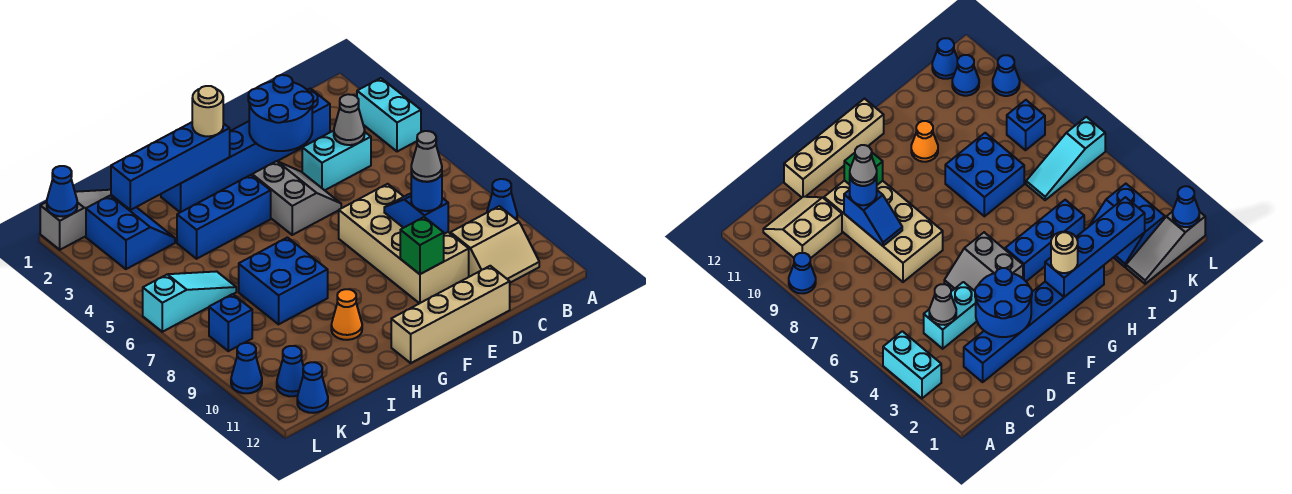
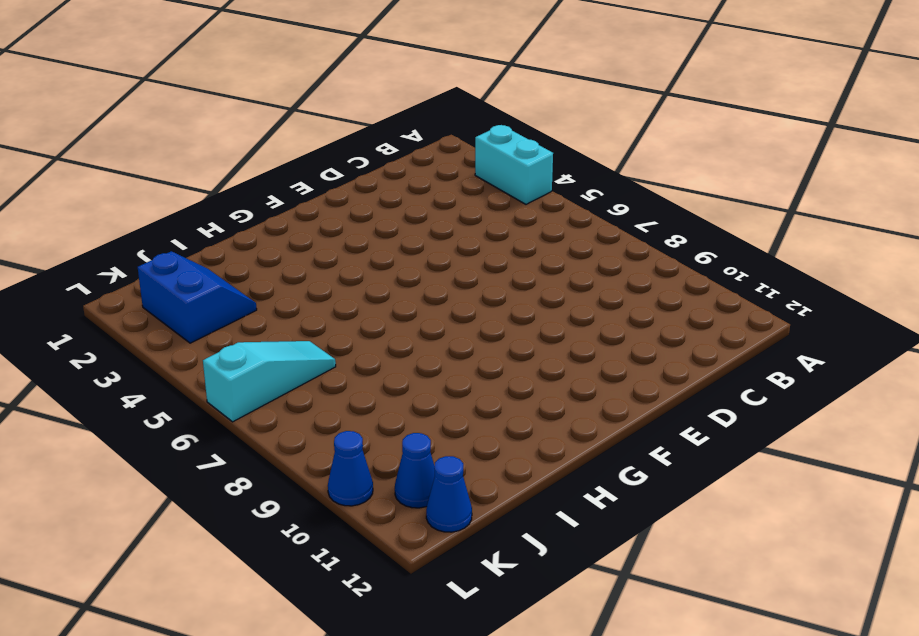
none -> blue 1x1 cone [487,179,517,220]
none -> tan 2x2 slope [450,206,539,283]
none -> blue 1x6 brick [161,88,330,212]

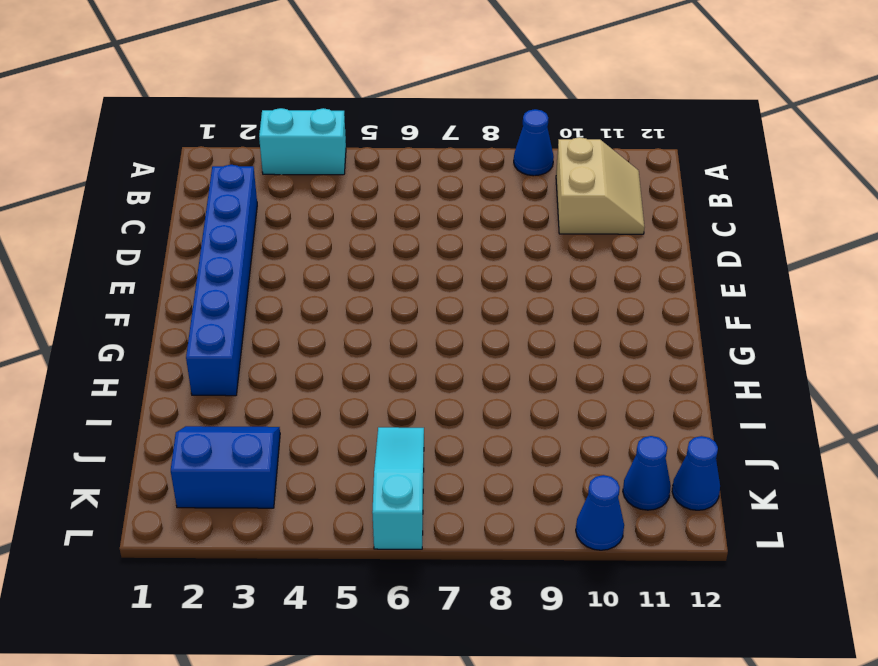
none -> cyan 1x2 brick [302,131,371,190]
none -> tan 2x4 brick [339,184,469,303]
none -> tan 1x4 brick [391,266,510,363]

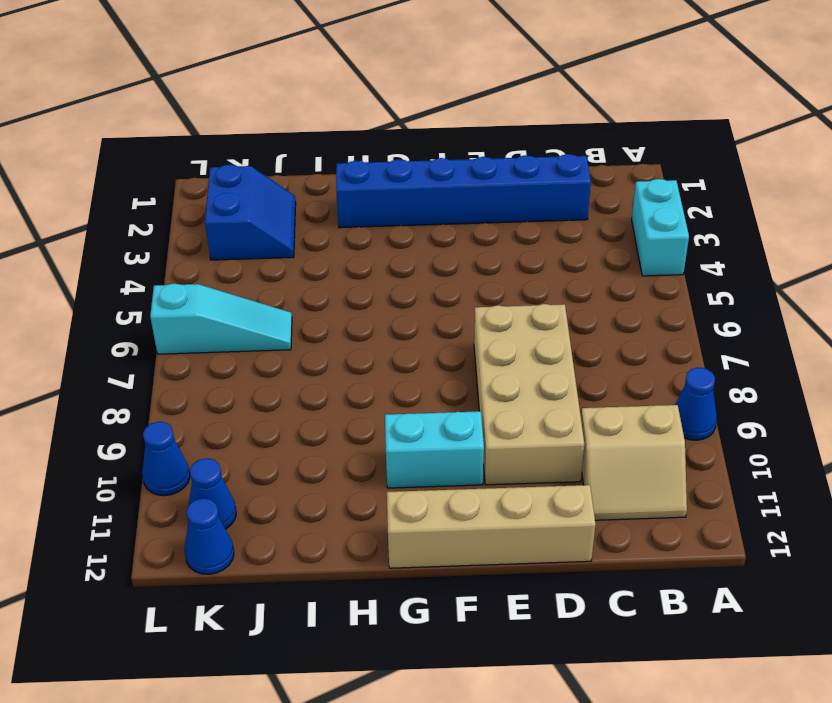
cyan 1x2 brick [385,411,484,488] -> cyan 1x2 brick moved to [302,131,371,190]
none -> grey 2x2 slope [252,161,341,235]
none -> blue 1x3 brick [177,175,271,259]
none -> blue 2x2 brick [239,237,328,324]

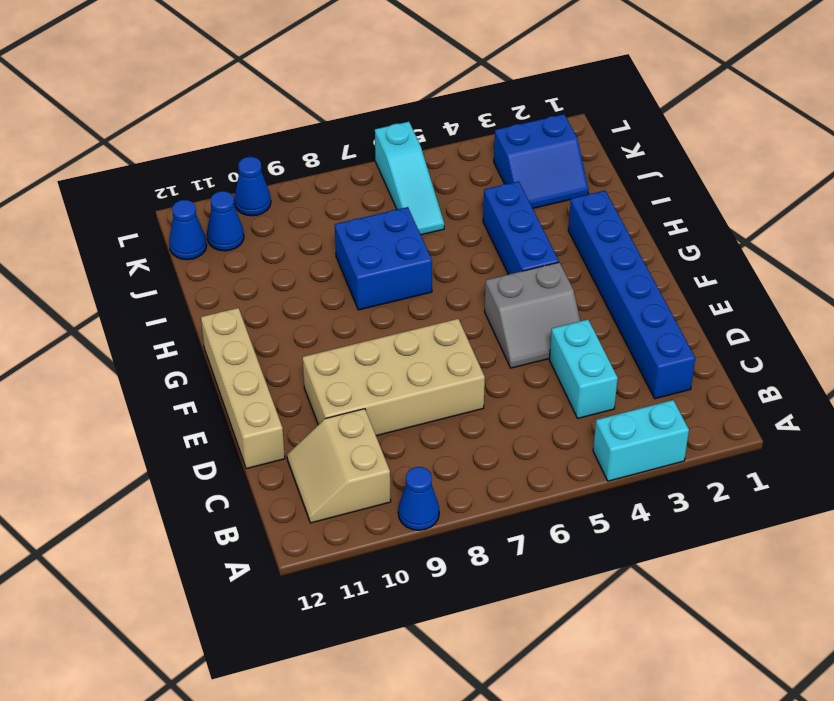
none -> orange 1x1 cone [331,289,362,340]
none -> grey 1x3 slope [40,190,112,250]
none -> blue 1x1 brick [209,294,252,351]

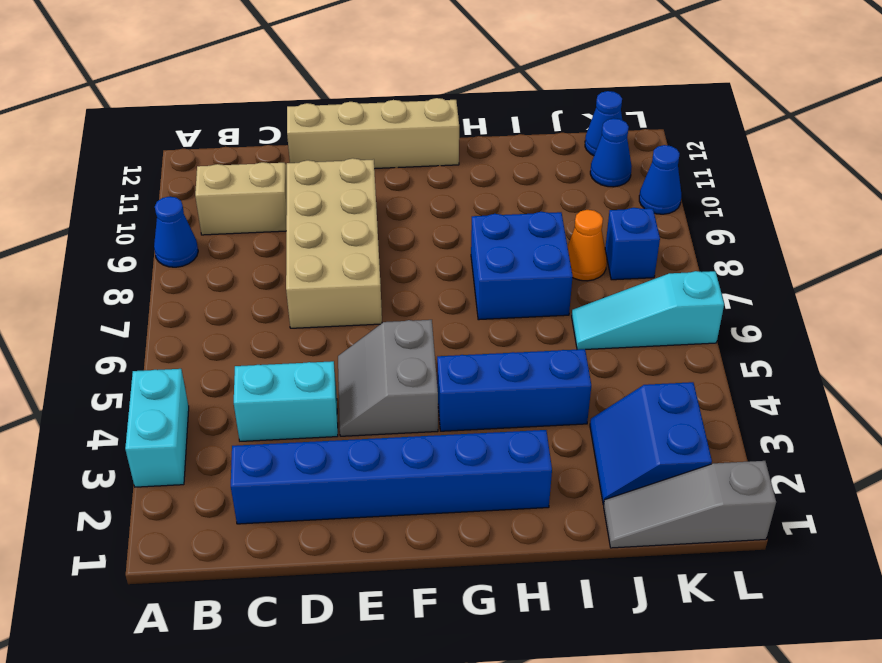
orange 1x1 cone [567,210,607,281] -> orange 1x1 cone moved to [331,289,362,340]
none -> grey 1x1 cone [334,94,365,145]
none -> blue 2x2 round brick [248,75,313,151]
none -> blue 1x2 slope [384,194,448,234]

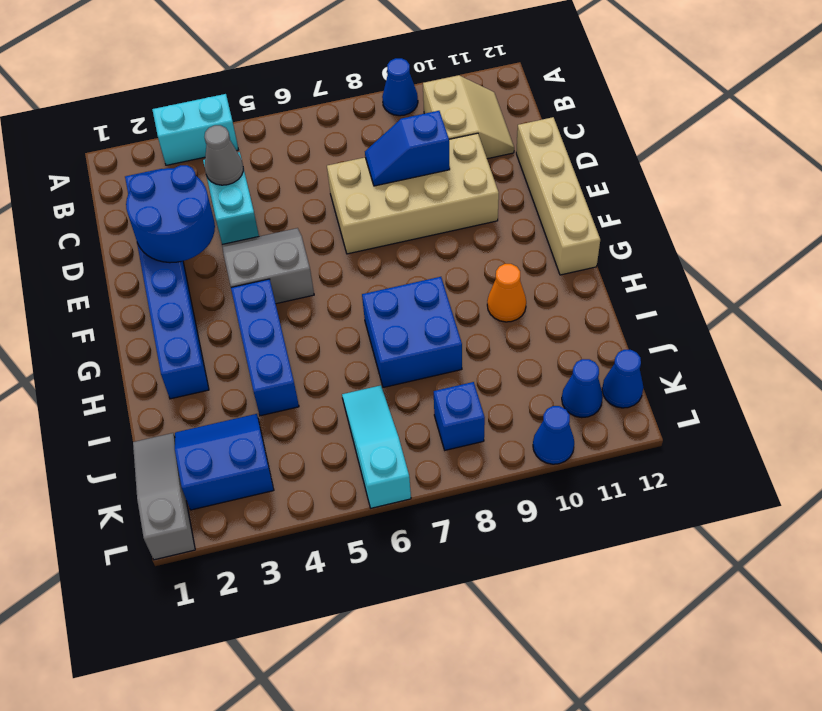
none -> green 1x1 brick [400,217,444,274]
none -> blue 1x4 brick [111,122,230,210]
none -> blue 1x1 cone [47,166,77,217]

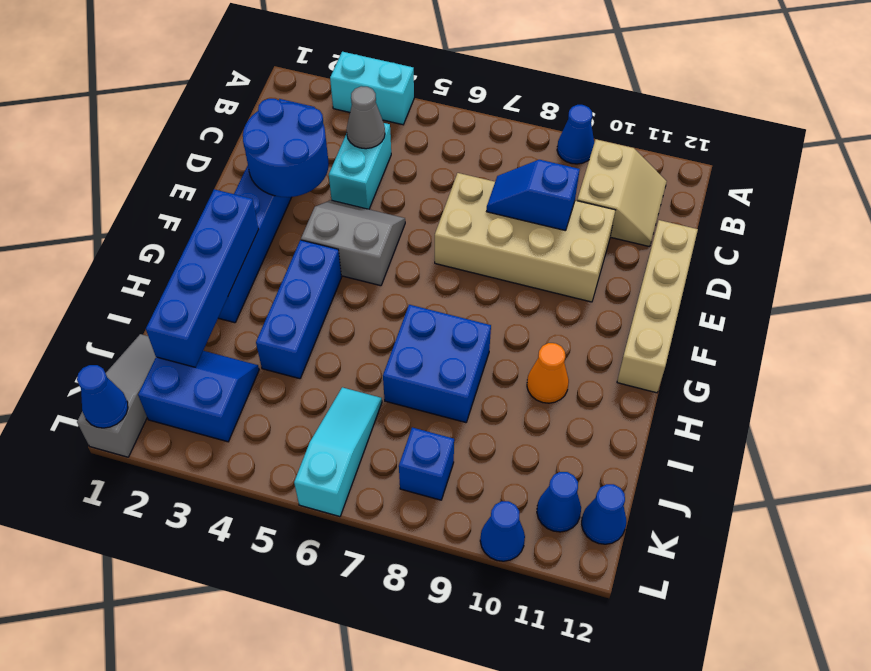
none -> green 1x1 brick [400,217,444,274]
none -> blue 1x1 round brick [411,174,442,211]
none -> tan 1x1 round brick [192,86,223,136]

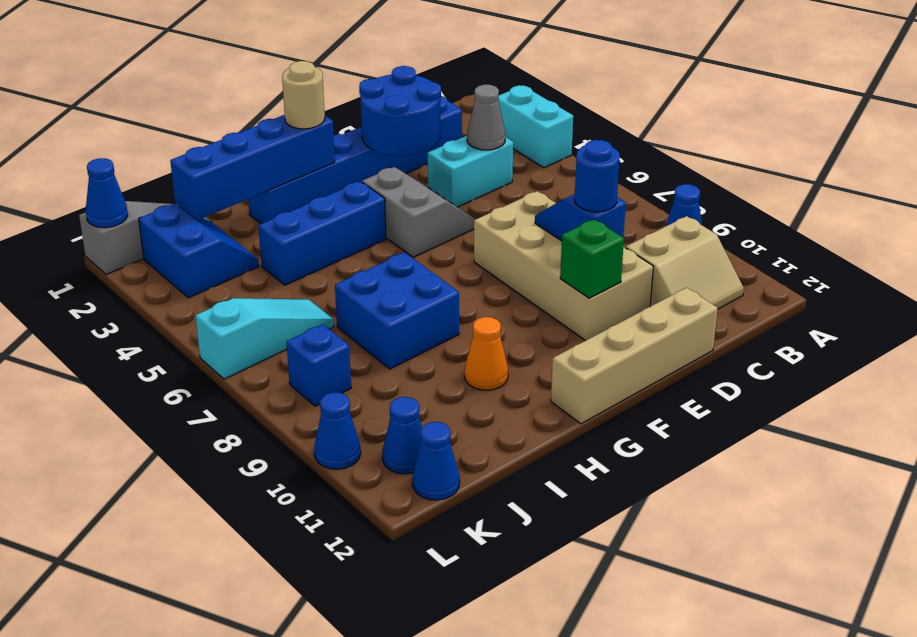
none -> grey 1x1 cone [411,131,442,182]

